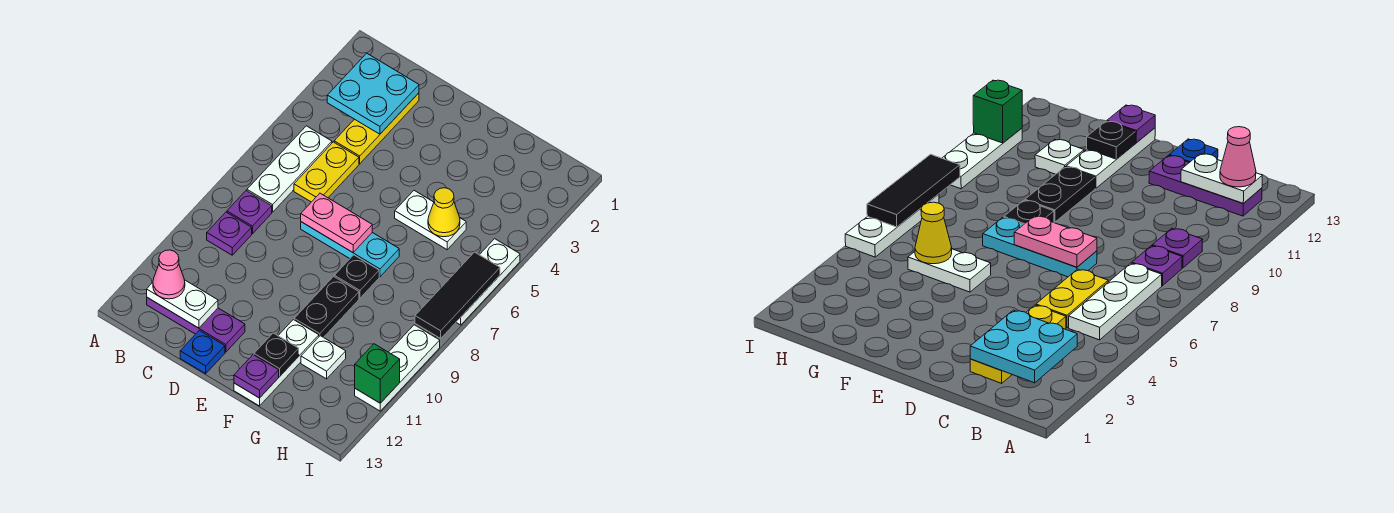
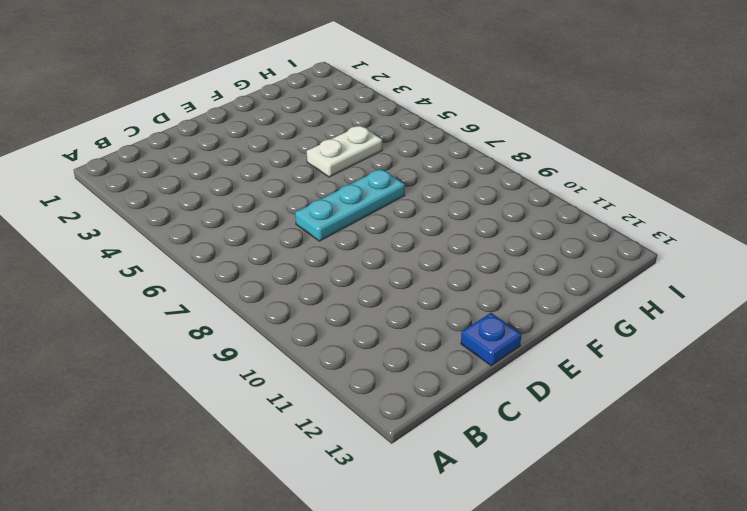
none -> white 1x3 plate [247,126,332,212]
none -> purple 1x1 plate [227,191,272,234]
none -> purple 1x1 plate [207,212,252,255]

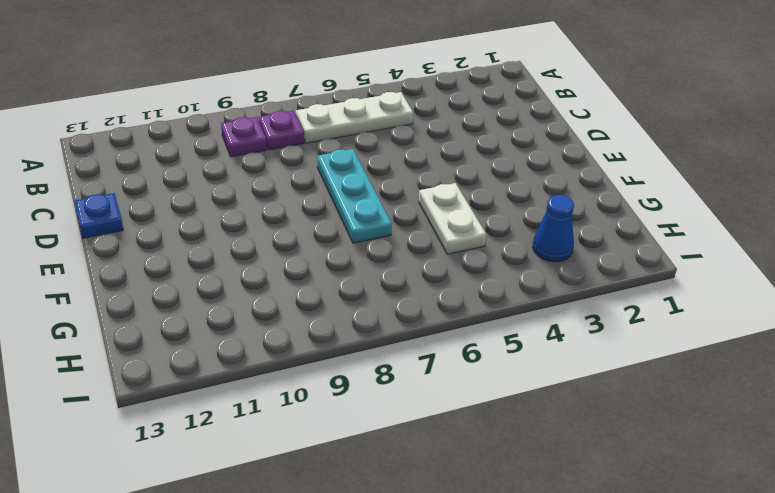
blue 1x1 cone [533,195,574,262] -> none
none -> purple 1x3 plate [147,298,245,352]
none -> yellow 1x3 plate [334,93,419,164]
none -> yellow 1x2 plate [294,142,359,202]

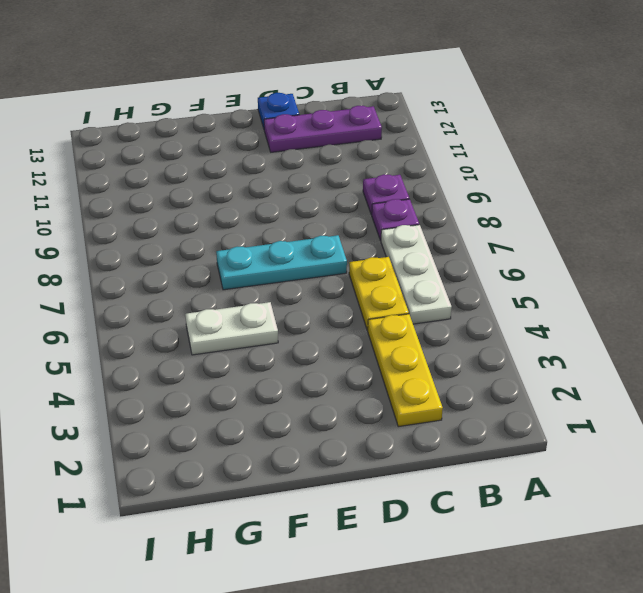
none -> black 1x1 plate [334,255,379,298]
none -> black 1x2 plate [294,277,359,338]
none -> white 1x3 plate [234,320,319,406]

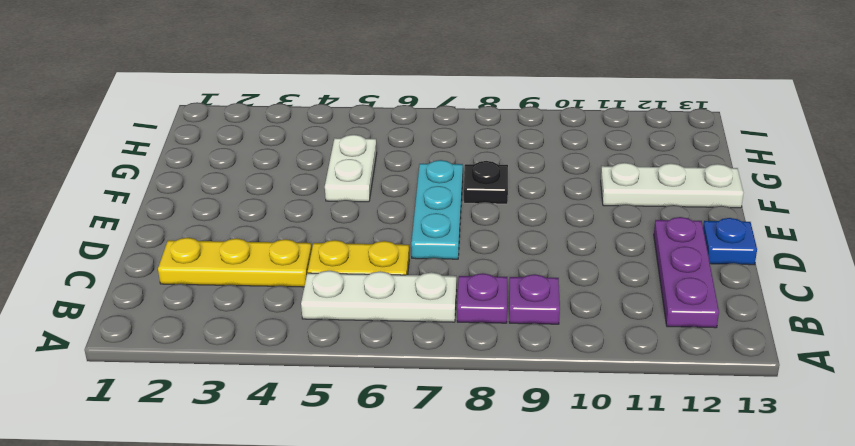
none -> black 1x2 plate [294,277,359,338]
none -> white 1x1 plate [301,336,346,379]
none -> white 1x3 plate [456,239,520,325]

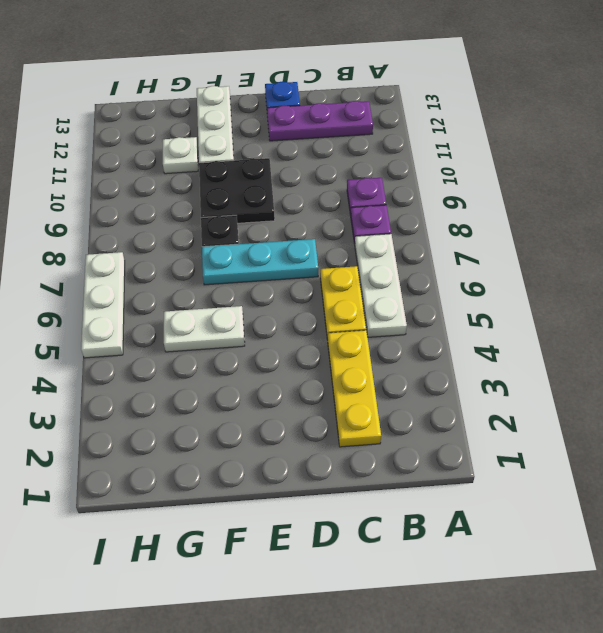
black 2x2 plate [199,158,275,223] -> black 1x2 plate [294,277,359,338]
none -> white 1x3 plate [355,325,440,411]
none -> cyan 2x2 plate [327,53,419,134]
none -> white 1x2 plate [147,280,218,328]

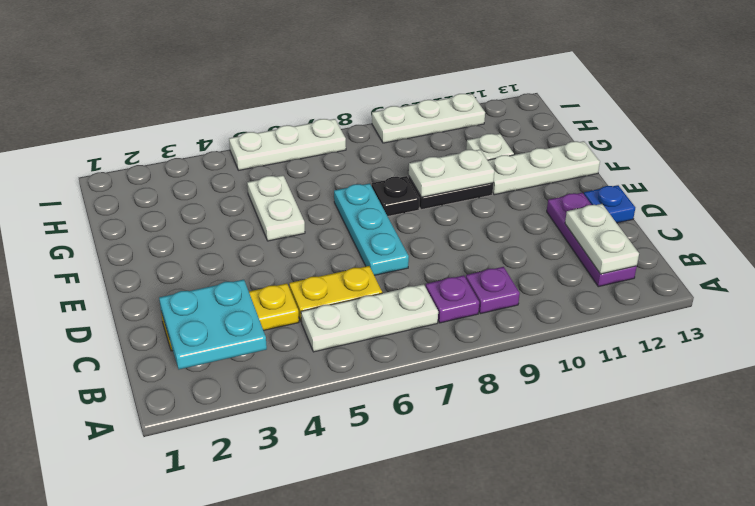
white 1x2 plate [409,150,494,197] -> none
none -> pink 1x2 plate [301,193,372,252]
none -> black 1x1 plate [254,333,299,376]
none -> purple 1x1 plate [234,355,279,398]

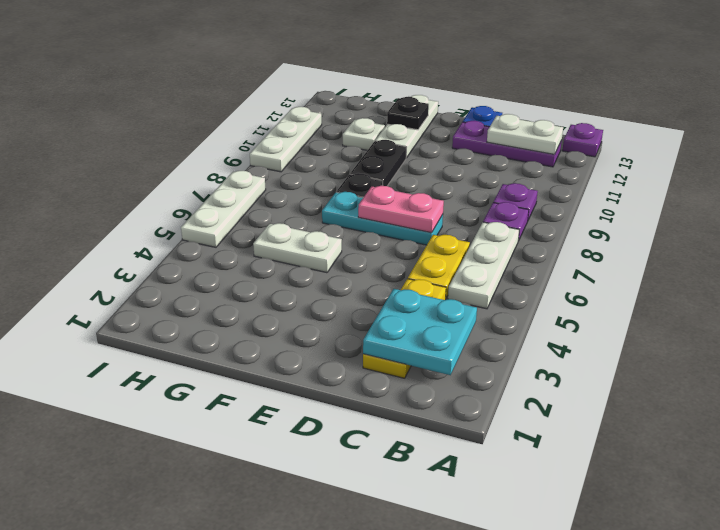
purple 1x1 plate [562,123,603,157] -> purple 1x1 plate moved to [234,355,279,398]
none -> yellow 1x1 cone [428,188,460,237]
none -> black 1x3 tile [415,252,500,338]
none -> green 1x1 brick [355,344,400,403]

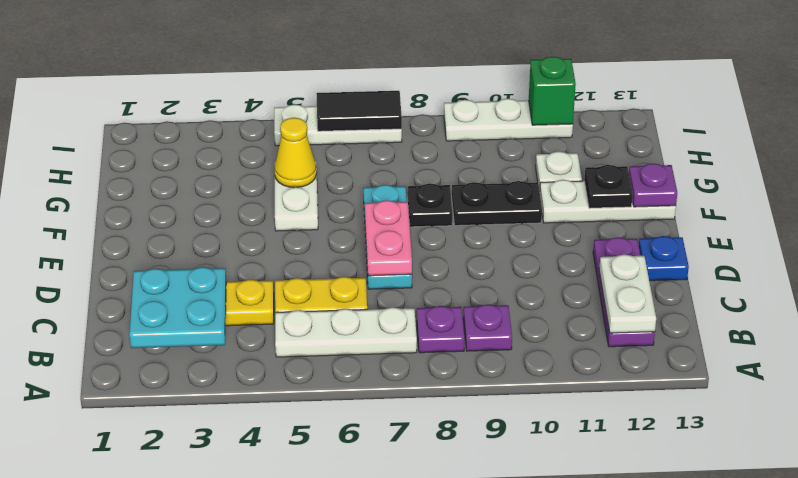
black 1x2 tile [316,91,402,131] -> black 1x3 tile [415,252,500,338]
none -> pink 1x1 cone [153,250,185,299]

